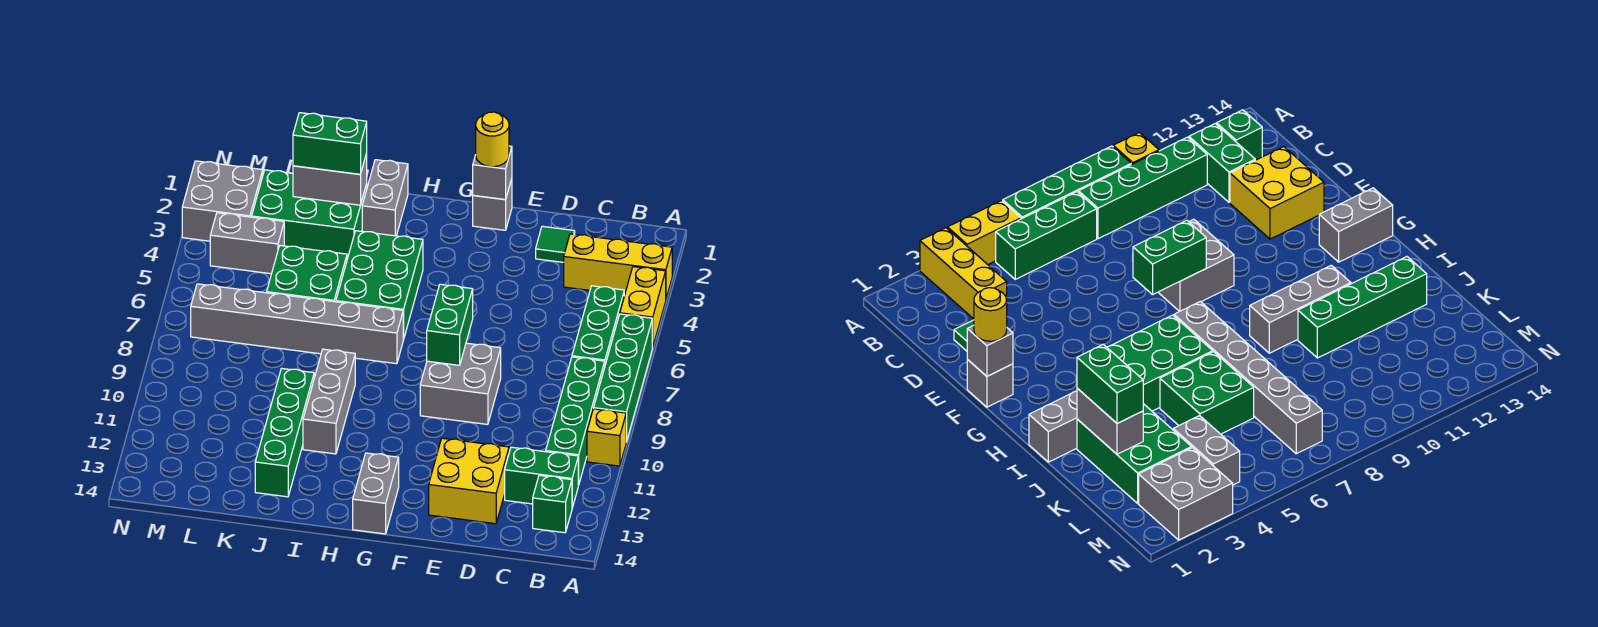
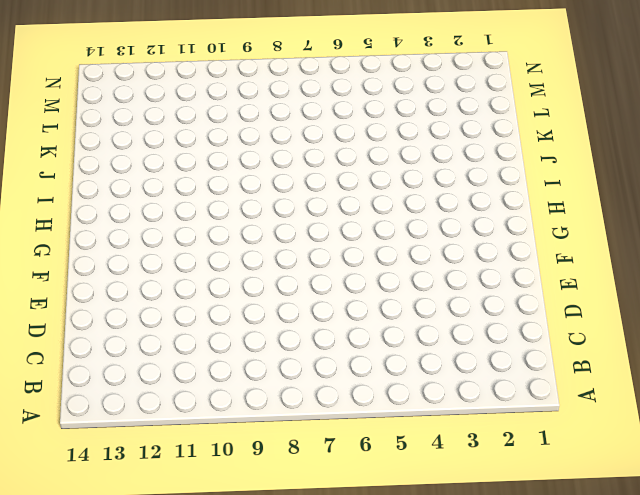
none -> yellow 1x3 brick [564,234,672,298]
none -> yellow 1x2 brick [620,267,666,347]
none -> green 1x4 brick [594,314,653,442]

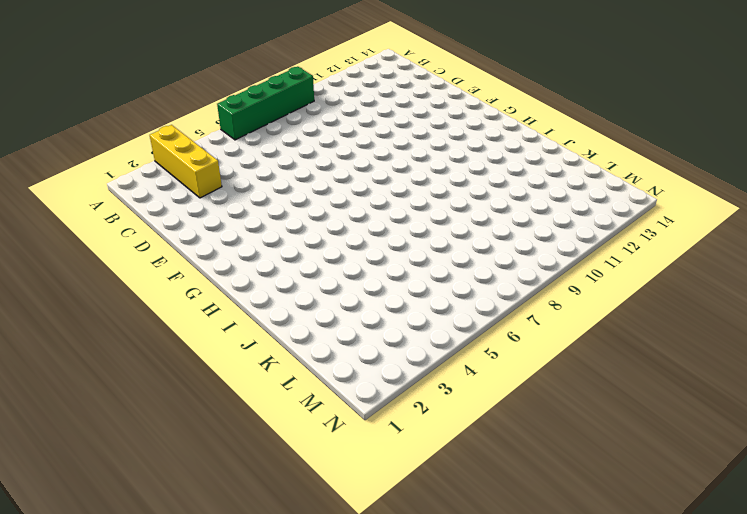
none -> yellow 1x2 brick [620,267,666,347]
none -> yellow 1x1 brick [587,409,626,466]
none -> green 1x3 brick [572,286,624,364]

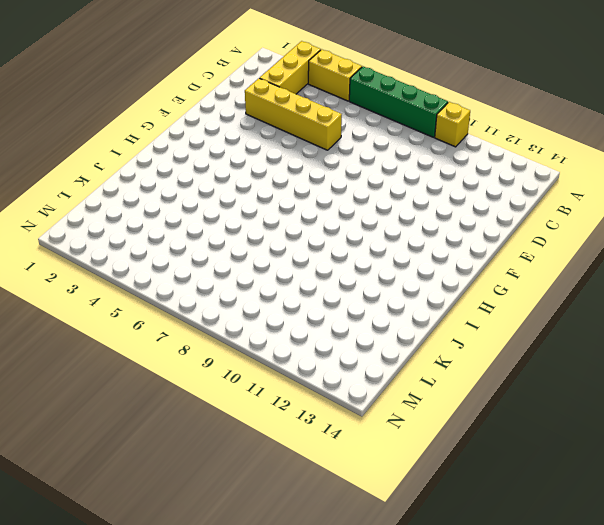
yellow 1x4 brick [245,78,342,150] -> none
none -> green 1x3 brick [572,286,624,364]
none -> green 1x4 brick [546,357,605,485]
none -> green 1x2 brick [505,447,578,508]

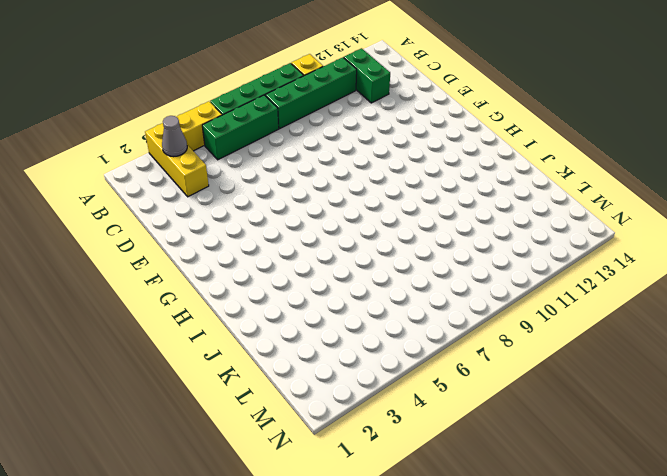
grey 1x1 cone [162,116,187,157] -> none
none -> green 1x1 brick [533,475,572,533]
none -> green 1x1 tile [536,226,575,262]
none -> yellow 2x2 brick [429,438,509,524]

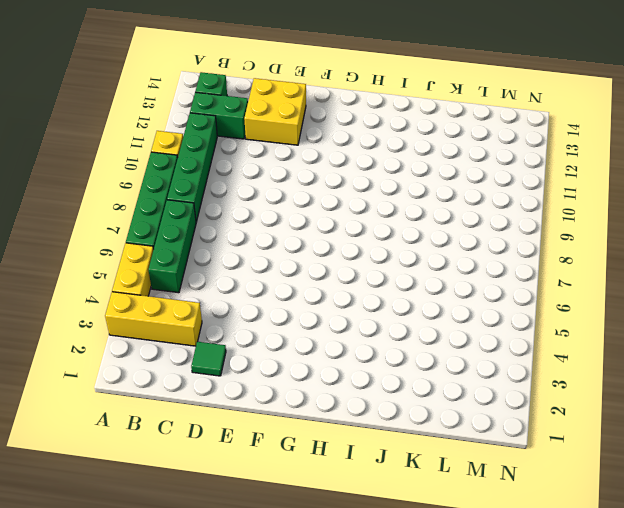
none -> grey 2x2 brick [420,343,501,424]
none -> grey 1x1 brick [473,179,512,230]
none -> grey 1x2 brick [353,453,399,534]

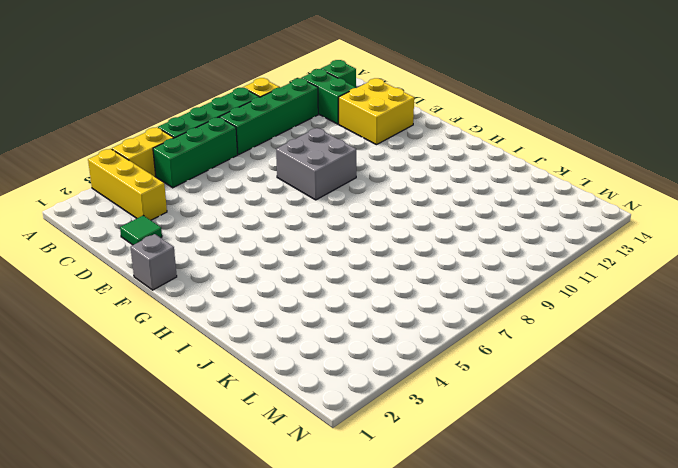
none -> grey 1x2 brick [353,453,399,534]
none -> green 2x3 brick [336,231,423,340]
none -> grey 1x6 brick [191,284,403,364]

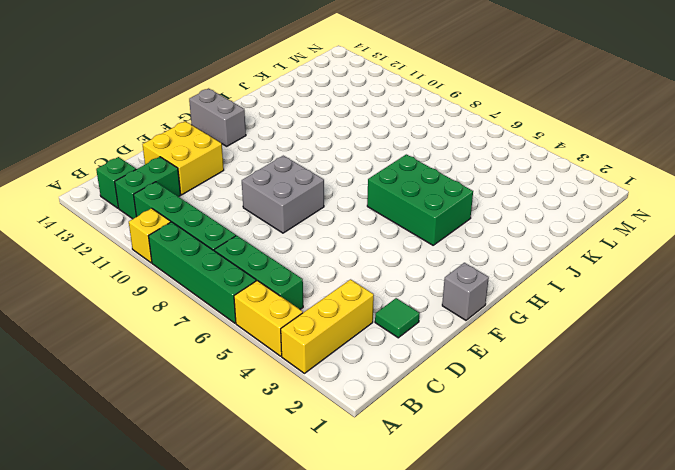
none -> grey 1x6 brick [191,284,403,364]
none -> grey 1x2 brick [362,160,408,236]
none -> grey 1x3 brick [303,349,355,454]

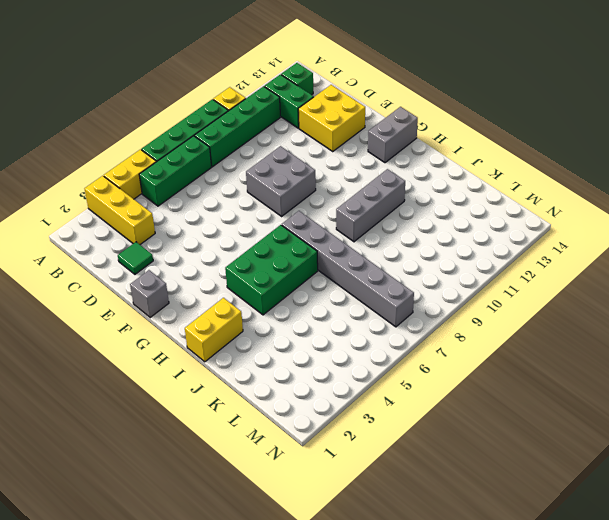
yellow 1x2 brick [185,298,243,362] -> grey 1x2 brick [362,160,408,236]
none -> green 2x3 brick [252,170,367,259]
none -> green 2x2 brick [267,246,347,302]
none -> green 1x4 brick [255,368,314,497]

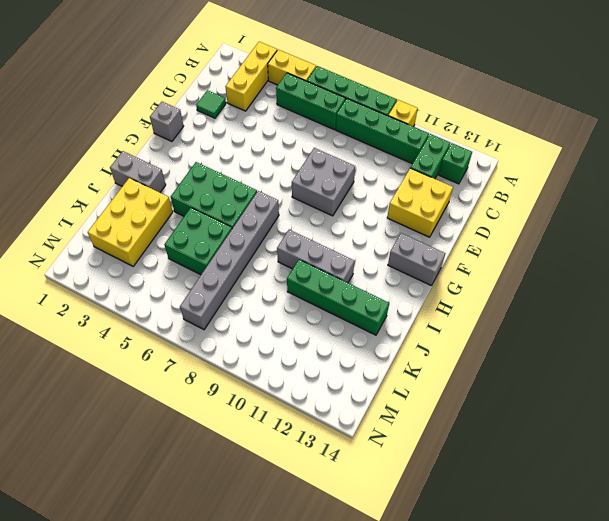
yellow 2x3 brick [88,178,173,266] -> green 2x3 brick [252,170,367,259]
none -> grey 1x2 brick [210,213,284,274]
none -> grey 2x2 brick [182,161,263,241]
none -> grey 1x1 brick [473,146,512,200]

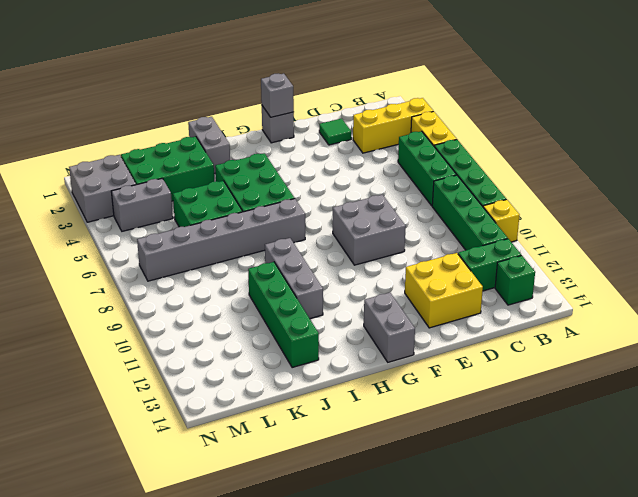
none -> green 1x2 brick [427,284,473,365]
none -> grey 1x2 brick [293,154,367,205]
none -> yellow 1x1 round brick [476,112,509,167]

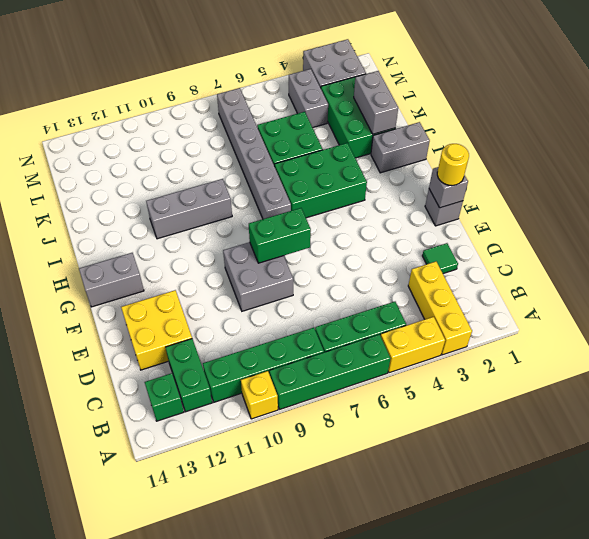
none -> green 1x4 brick [255,368,314,497]
none -> green 1x2 brick [293,113,367,174]

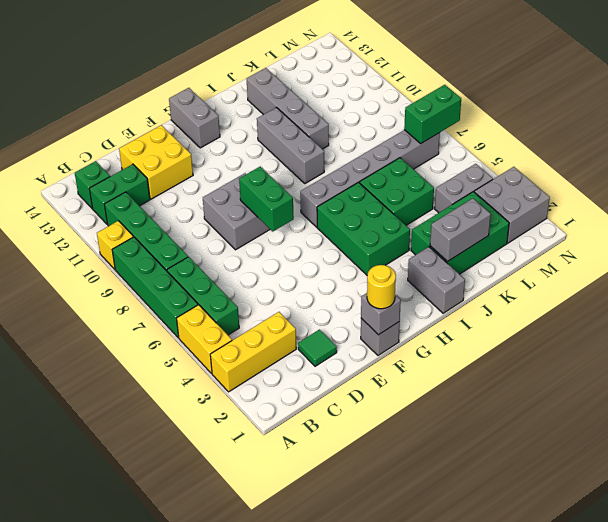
grey 1x4 brick [247,68,329,149] -> green 1x4 brick [255,368,314,497]
green 1x2 brick [404,85,461,143] -> green 1x2 brick moved to [293,113,367,174]

